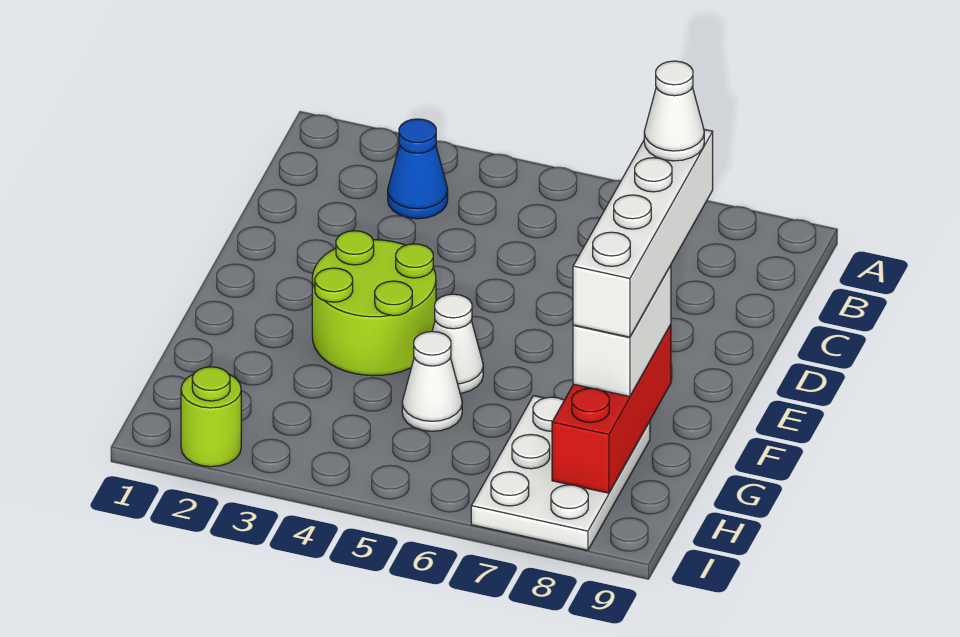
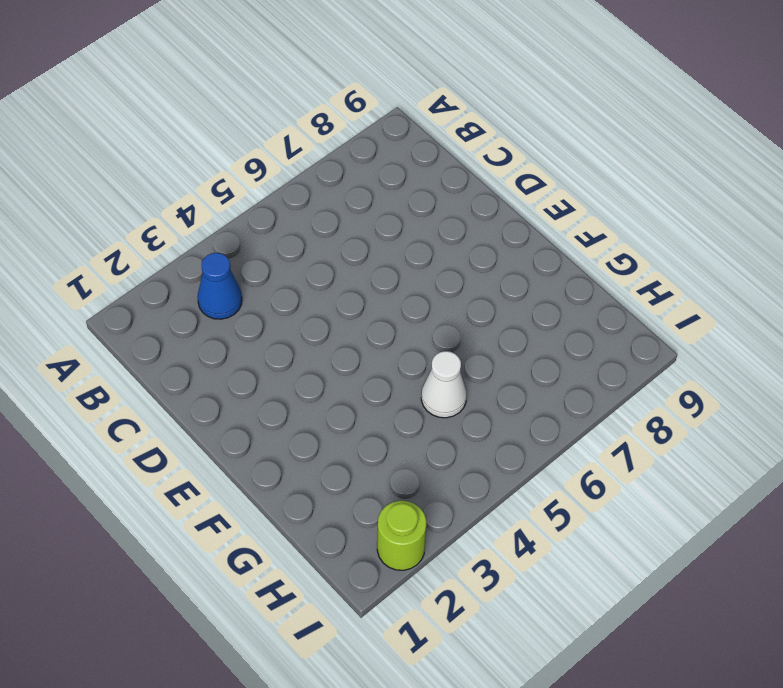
none -> lime 2x2 round brick [312,231,436,376]
none -> white 1x1 cone [432,294,483,393]

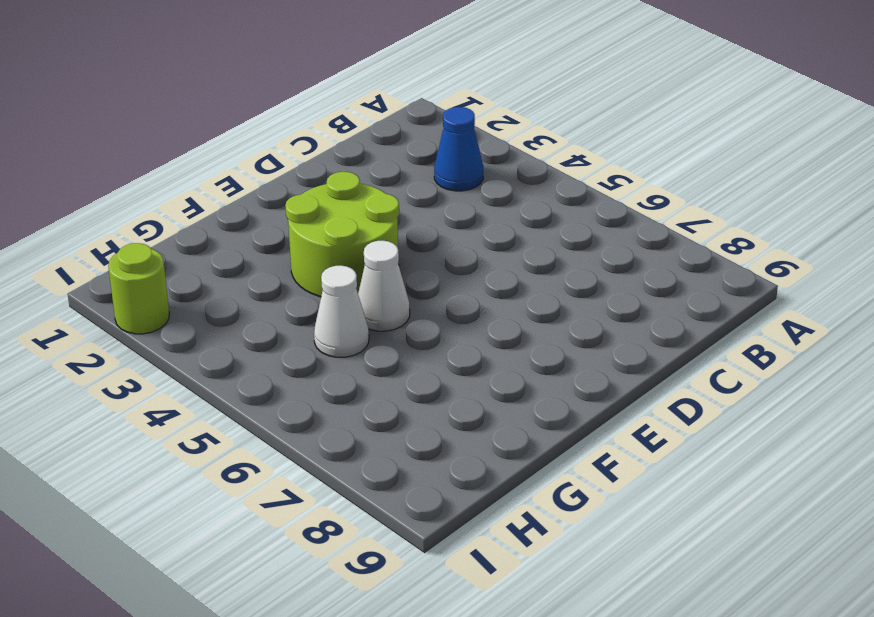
none -> white 2x3 plate [471,396,650,550]
none -> red 1x3 brick [552,325,671,493]

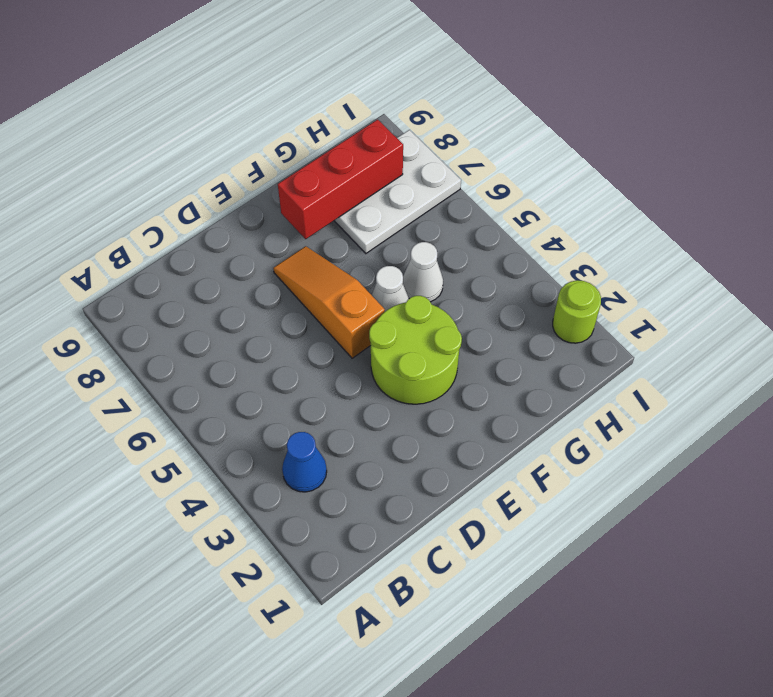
orange 1x3 slope [273,246,385,358] -> none
none -> white 1x2 brick [573,265,671,397]
none -> white 1x4 brick [573,129,713,337]

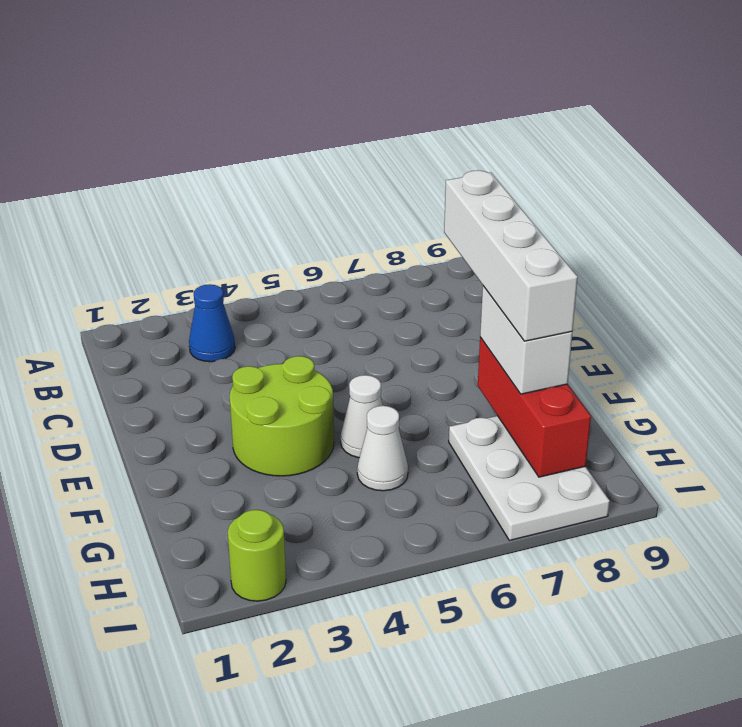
none -> white 1x1 cone [644,61,704,161]

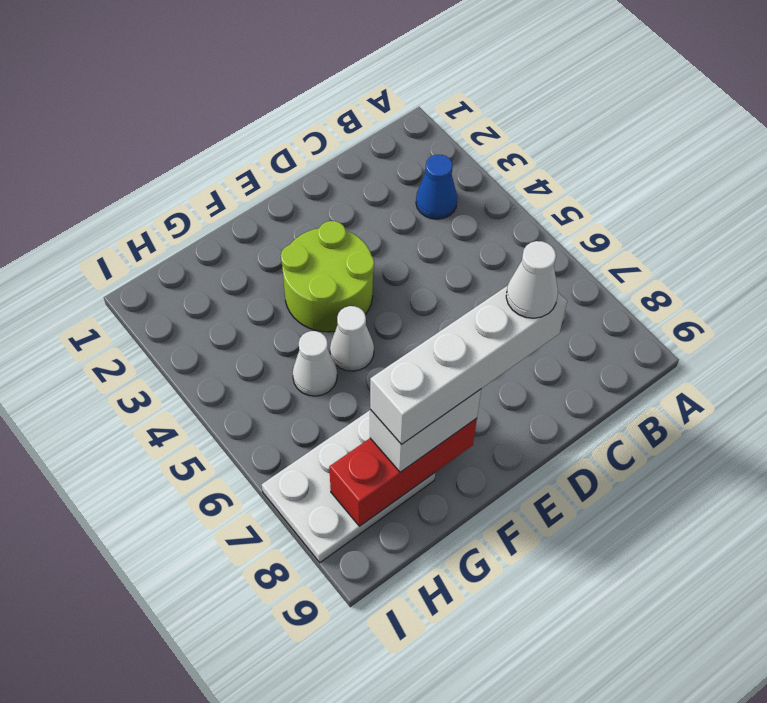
none -> lime 1x1 round brick [181,367,241,467]

